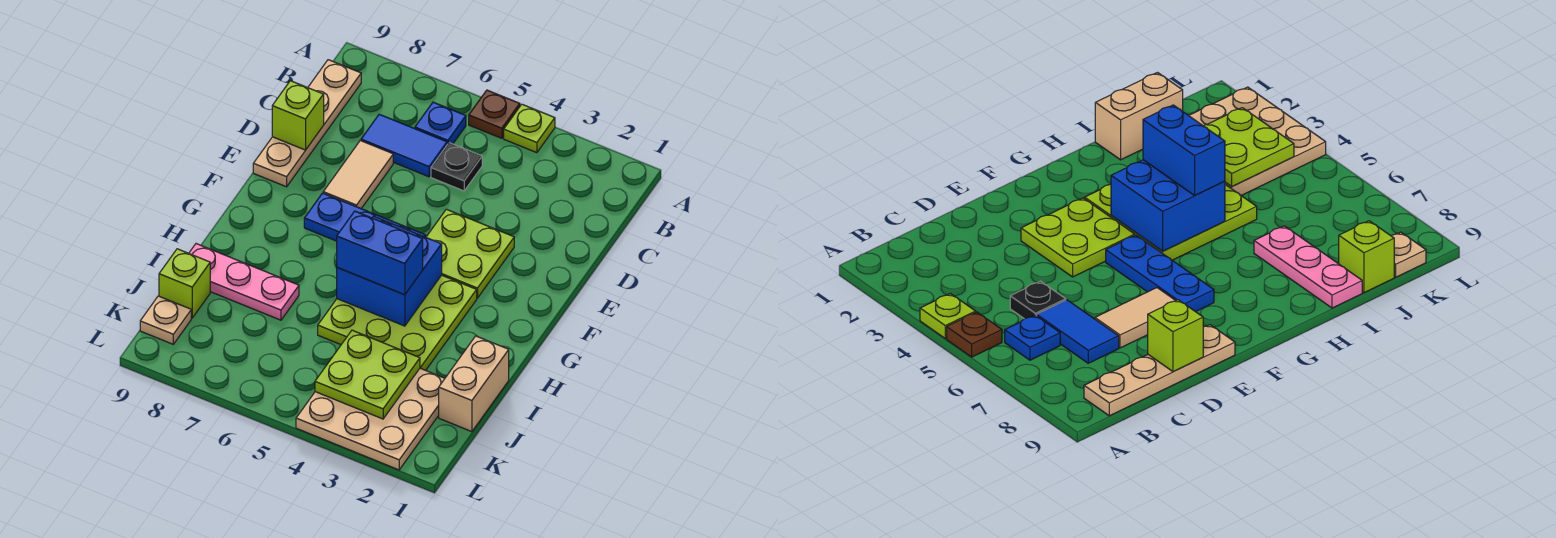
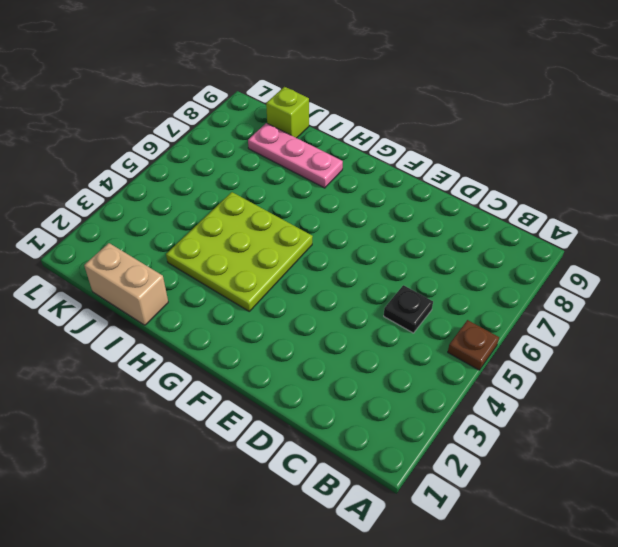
pink 1x3 plate [248,123,343,188] -> pink 1x3 plate turned to [189,244,299,320]
none -> lime 1x1 plate [504,104,555,153]
none -> blue 1x1 plate [415,102,466,144]
none -> tan 1x4 plate [253,60,361,187]

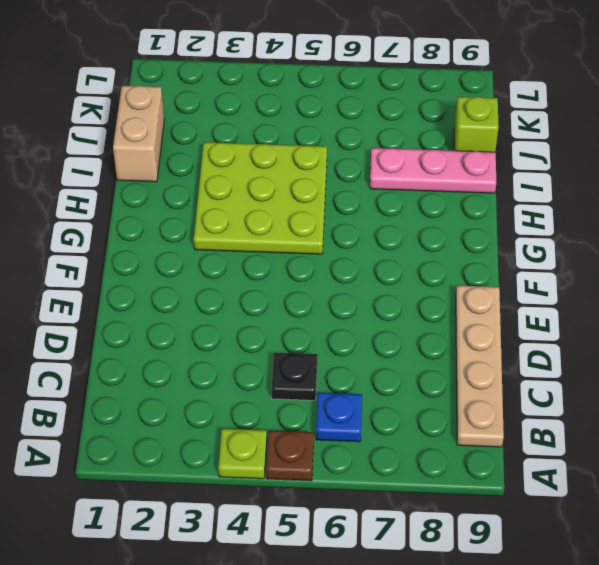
none -> blue 1x2 tile [361,114,447,177]
none -> tan 1x2 tile [323,141,393,209]
none -> lime 2x2 plate [426,209,514,298]

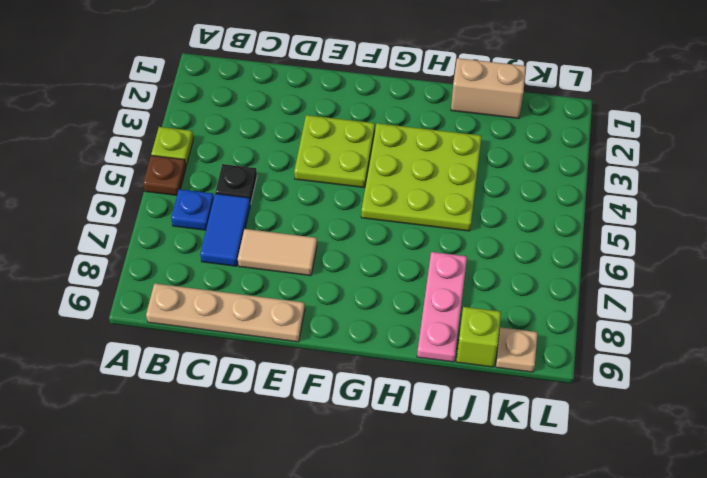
none -> blue 1x3 plate [304,193,426,241]
none -> tan 3x3 plate [296,368,445,470]
none -> lime 1x1 brick [272,81,324,150]

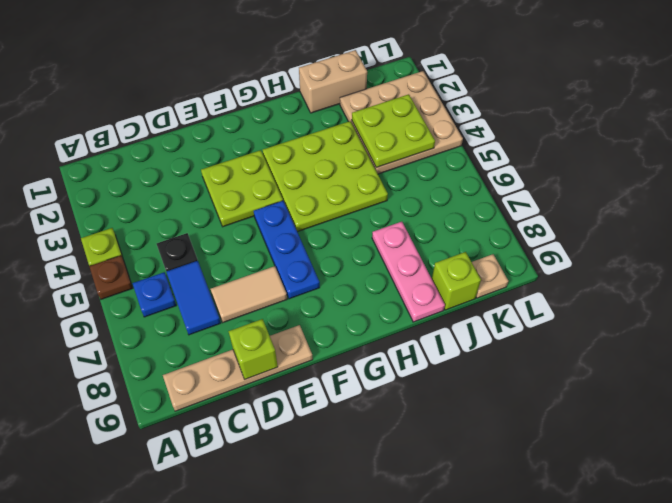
none -> blue 2x2 brick [337,216,442,326]
none -> blue 1x2 brick [337,211,423,295]

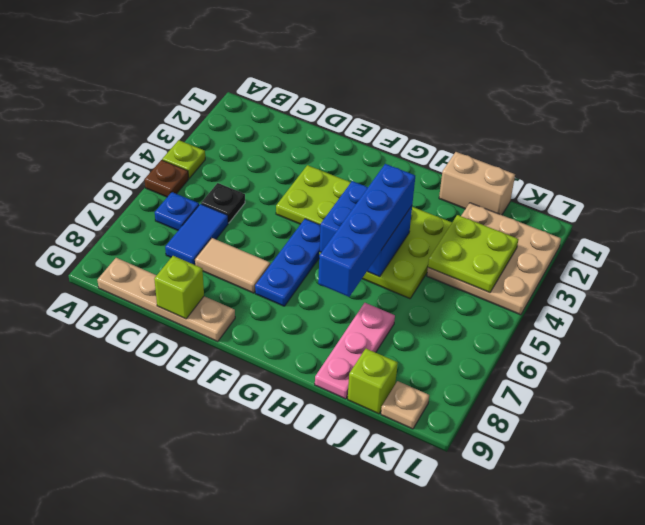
blue 1x4 brick [318,164,415,297] -> blue 1x2 brick [337,211,423,295]

